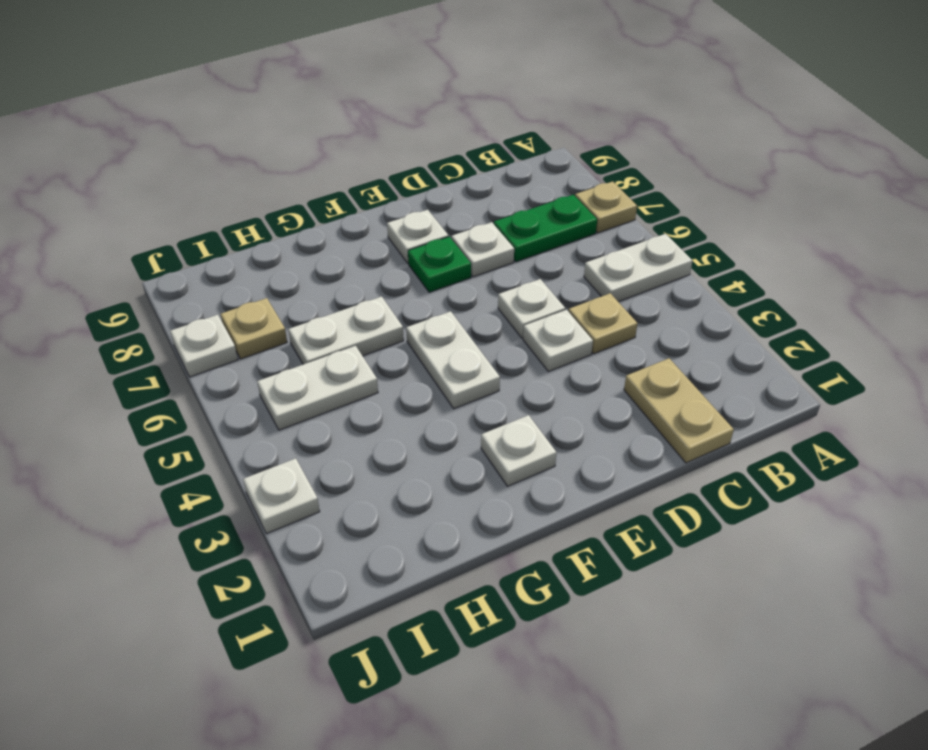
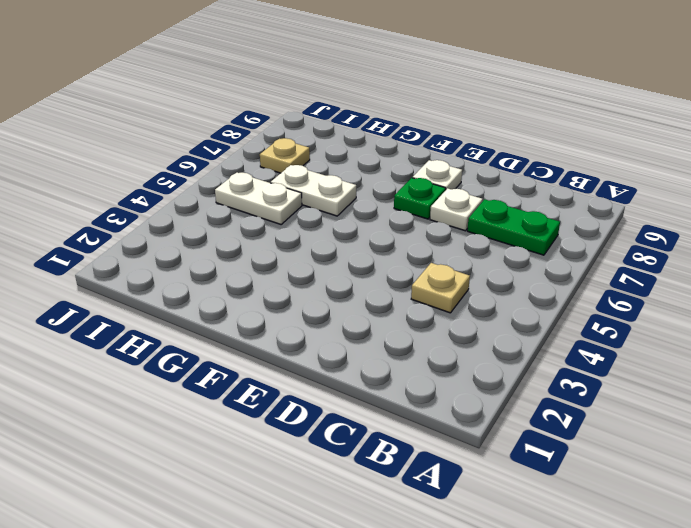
none -> white 1x2 plate [584,234,692,302]
none -> tan 1x1 plate [575,181,637,233]
none -> tan 1x2 plate [624,358,734,463]

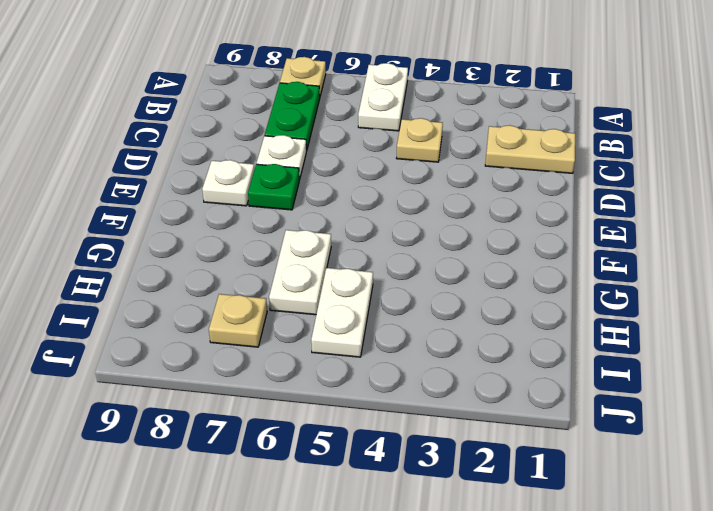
none -> white 1x1 plate [523,310,593,372]
none -> white 1x1 plate [498,279,565,338]
none -> white 1x1 plate [481,415,557,486]

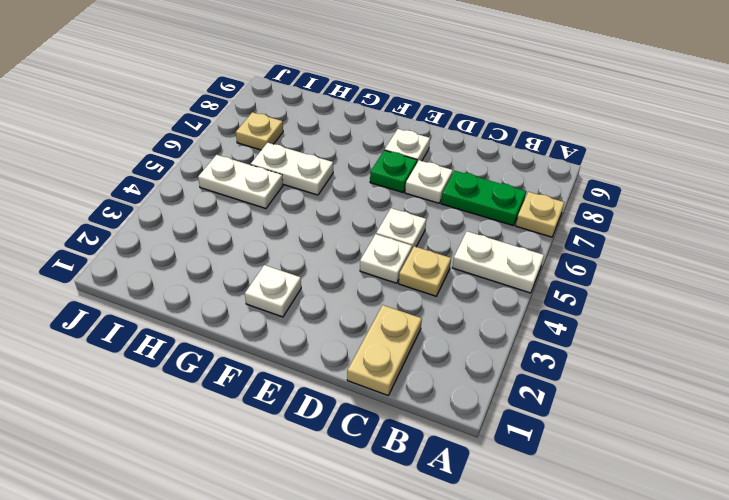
none -> white 1x2 plate [406,311,500,409]
none -> white 1x1 plate [243,458,320,534]
none -> white 1x1 plate [170,315,238,377]

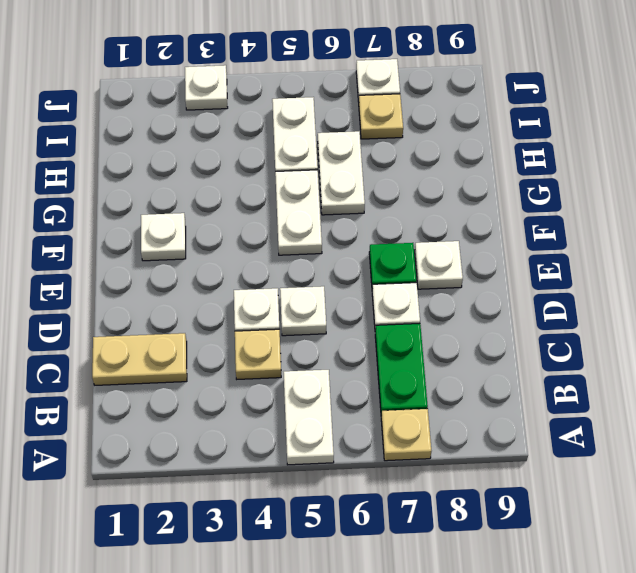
white 1x2 plate [275,170,322,255] -> white 1x2 plate turned to [406,311,500,409]

